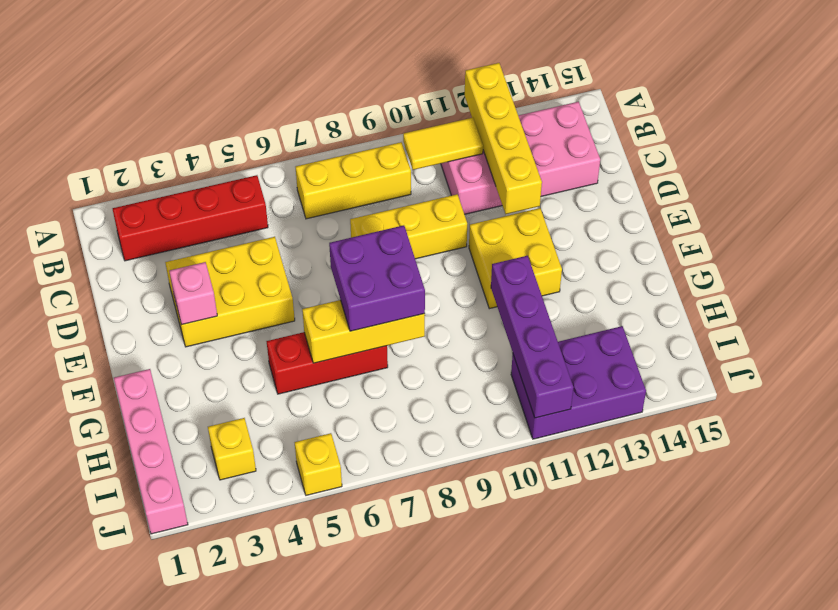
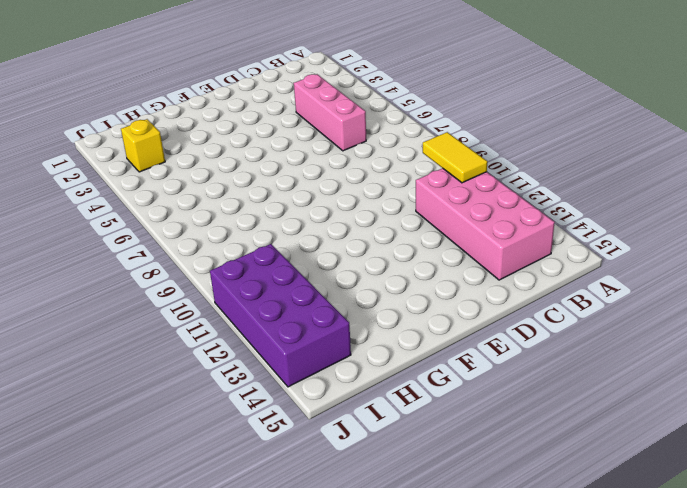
pink 1x3 brick [294,74,366,151] -> none
purple 2x4 brick [210,244,351,387] -> purple 2x3 brick [511,326,646,439]
none -> red 1x4 brick [113,175,268,261]
none -> yellow 1x3 brick [296,142,411,219]
none -> yellow 2x3 brick [165,237,295,347]

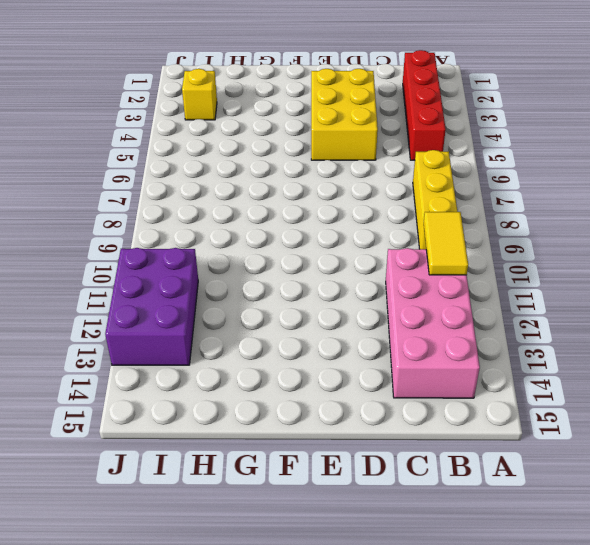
none -> yellow 1x3 brick [350,194,467,259]
none -> yellow 2x2 brick [469,208,562,309]
none -> pink 1x4 brick [114,369,188,534]

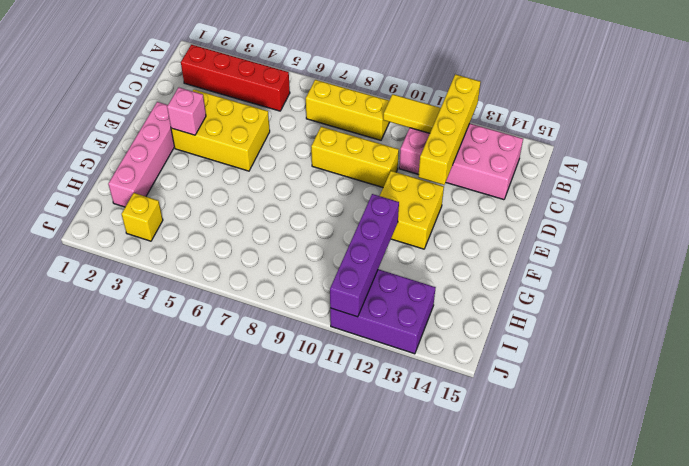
pink 1x4 brick [108,102,174,207] -> pink 1x4 brick moved to [114,369,188,534]
none -> red 1x3 brick [266,332,388,394]
none -> yellow 1x1 brick [295,433,342,495]
none -> yellow 1x3 brick [302,300,425,363]

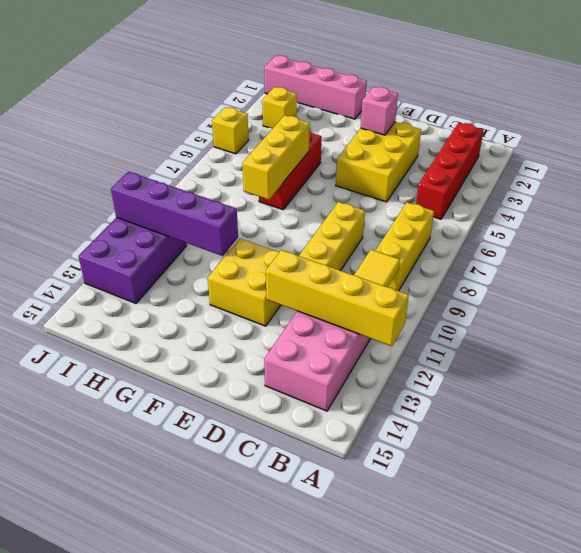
none -> purple 2x2 brick [329,225,425,331]

